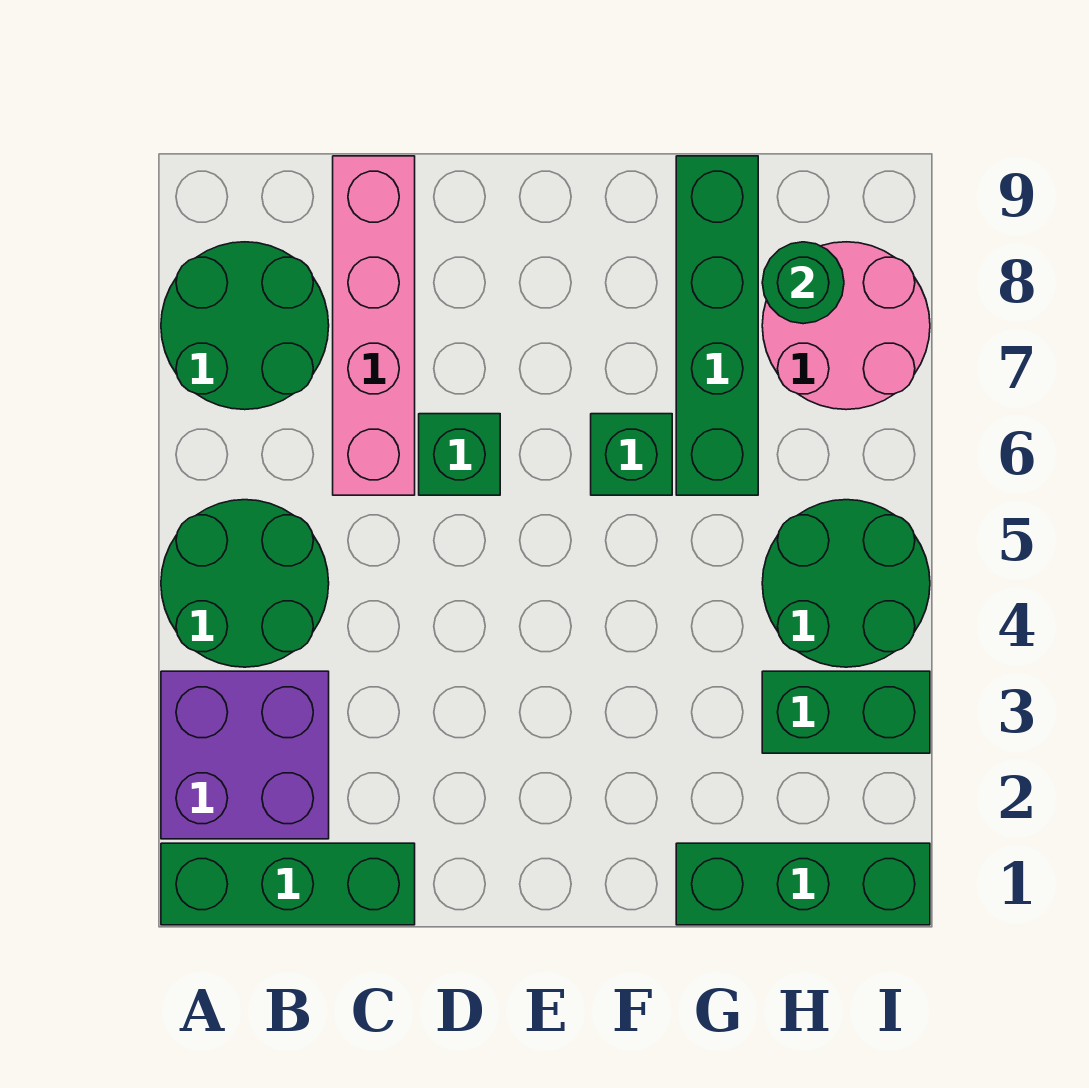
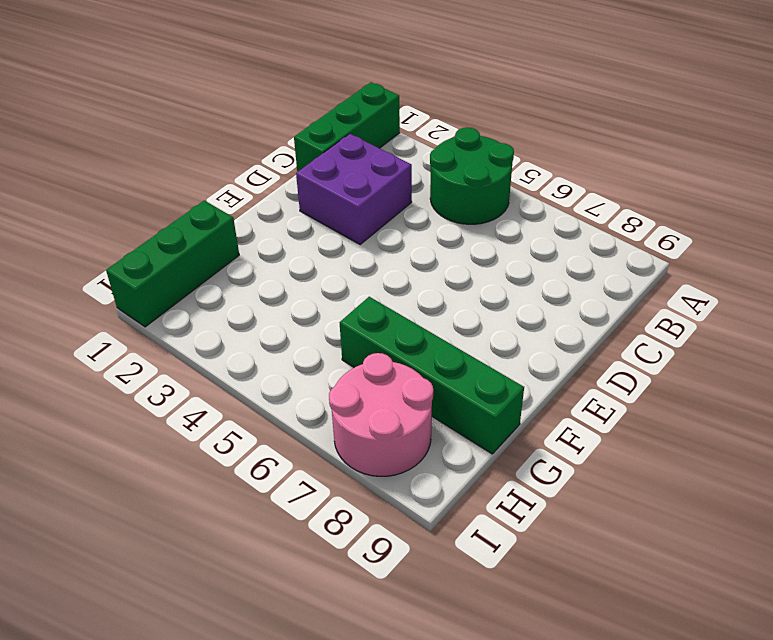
purple 2x2 brick [296,134,412,244] -> purple 2x2 brick moved to [161,671,329,839]
none -> green 2x2 round brick [161,242,329,410]
none -> pink 1x4 brick [333,156,415,495]
none -> green 1x1 brick [419,414,500,495]

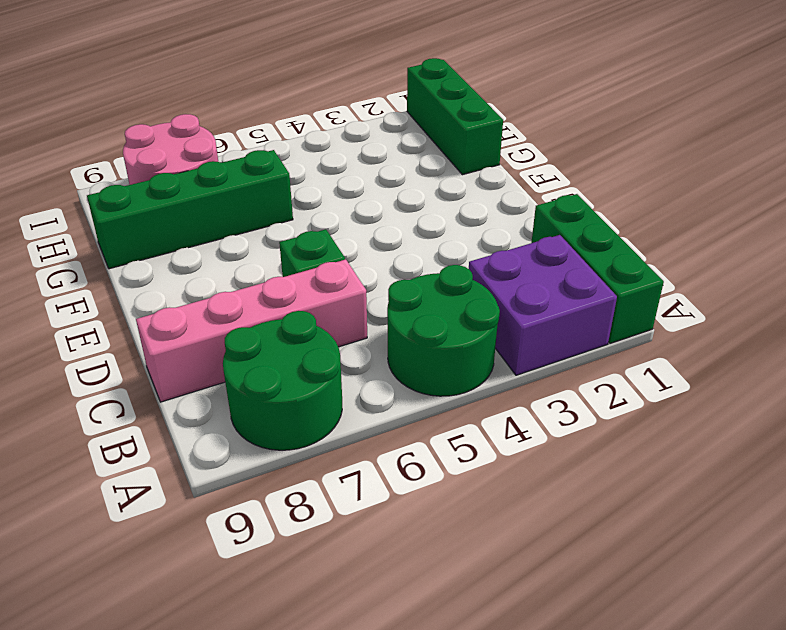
none -> green 1x1 brick [591,414,672,495]
none -> green 1x2 brick [762,671,930,753]
none -> green 2x2 round brick [762,500,930,667]

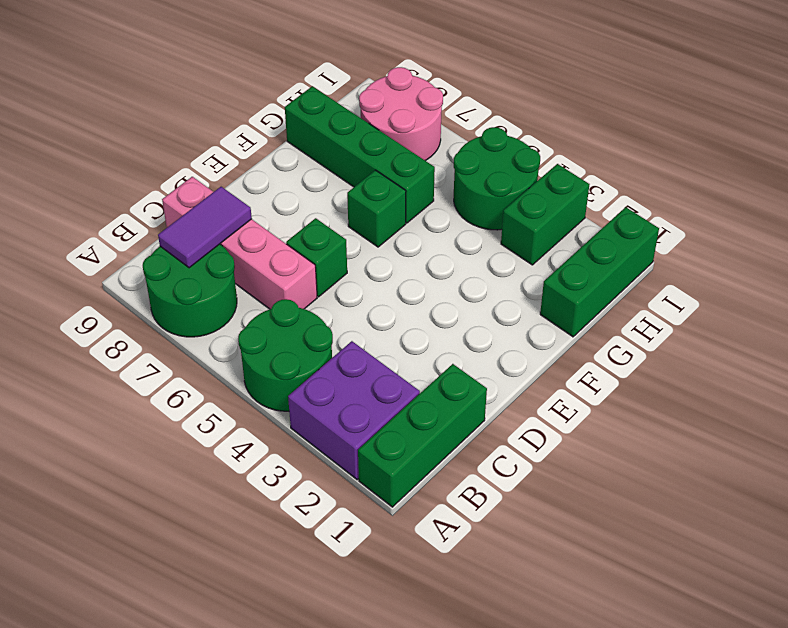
purple 1x2 tile [158,187,252,268] -> none
none -> green 1x1 round brick [762,242,844,324]

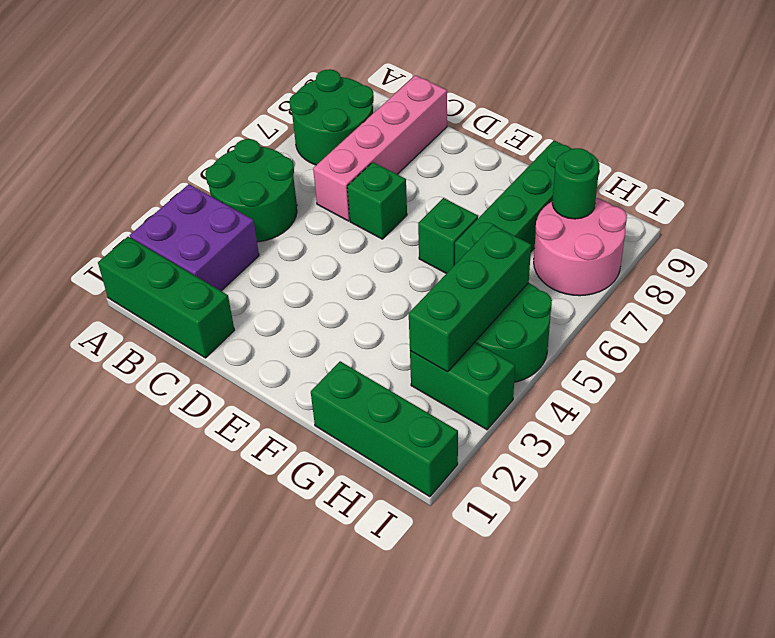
green 1x3 brick [409,225,531,372] -> none

